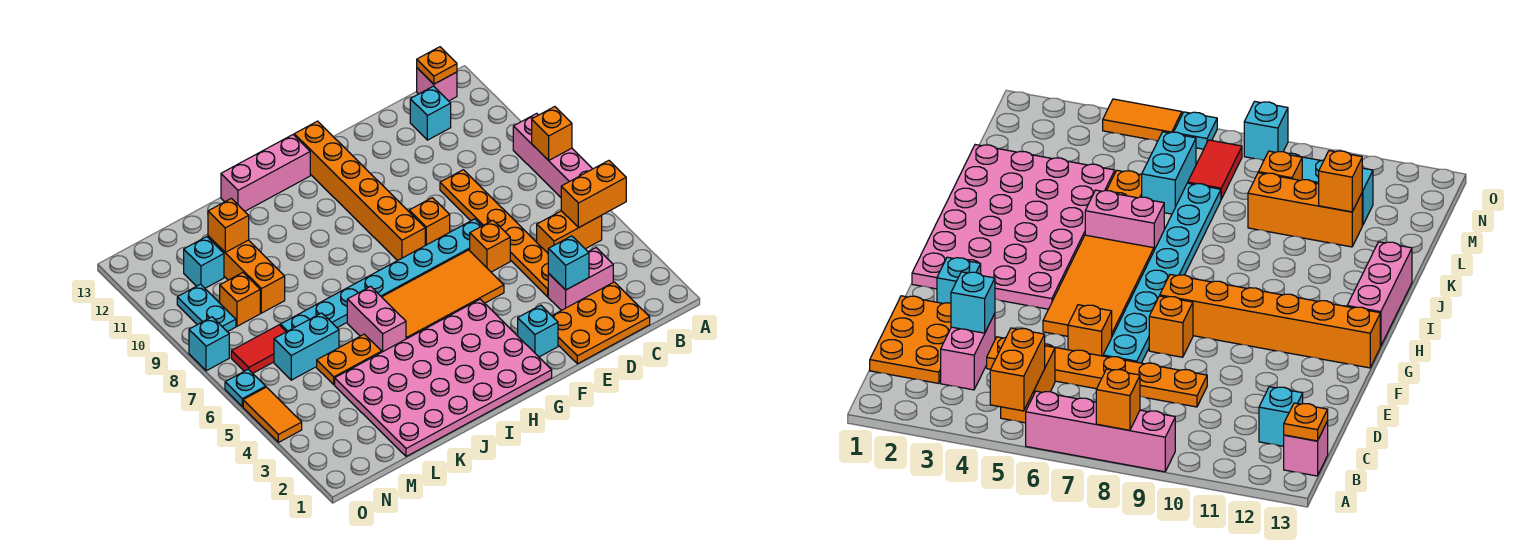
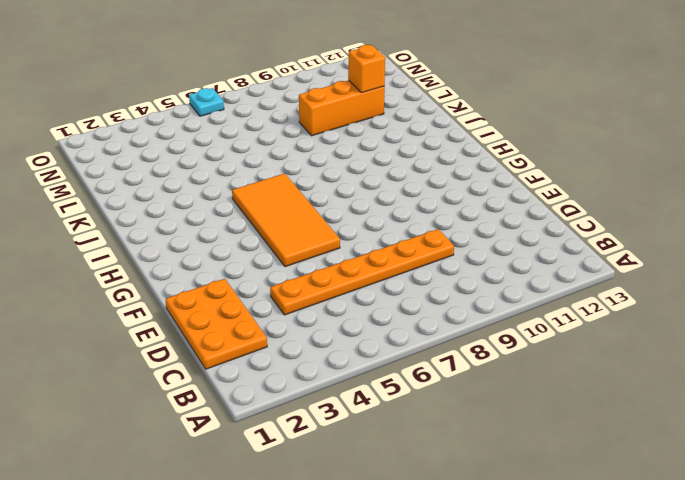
none -> pink 1x4 brick [513,113,592,197]
none -> orange 1x2 brick [537,211,602,253]
none -> pink 1x1 brick [417,68,457,101]
none -> pink 1x2 brick [548,248,613,310]

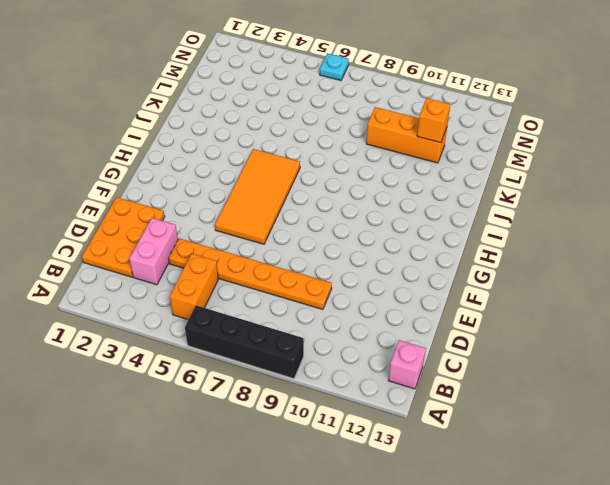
black 1x4 brick [185,306,304,379] -> pink 1x4 brick [513,113,592,197]
none -> cyan 1x1 brick [410,86,451,140]
none -> orange 1x1 brick [470,220,510,272]
none -> cyan 1x8 plate [280,219,482,332]
none -> cyan 1x1 brick [518,305,558,357]

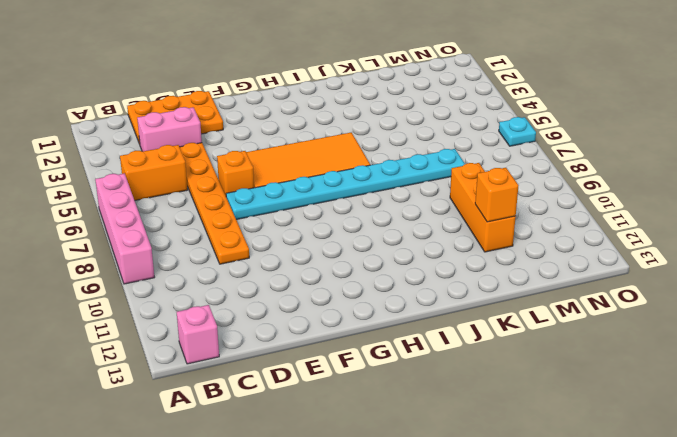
none -> cyan 1x1 brick [410,86,451,140]
none -> cyan 1x1 brick [518,305,558,357]
none -> orange 1x1 brick [409,198,450,245]
none -> pink 4x6 plate [335,299,552,457]

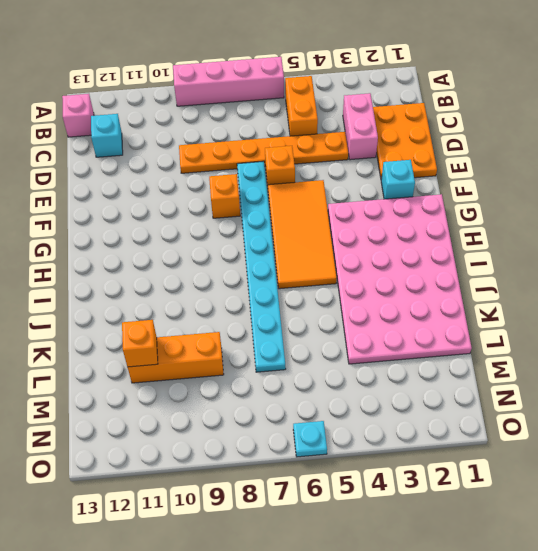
none -> orange 1x6 brick [294,121,425,261]
none -> pink 1x3 brick [221,135,310,211]
none -> pink 1x2 brick [347,286,406,352]
none -> orange 1x2 plate [317,334,382,385]

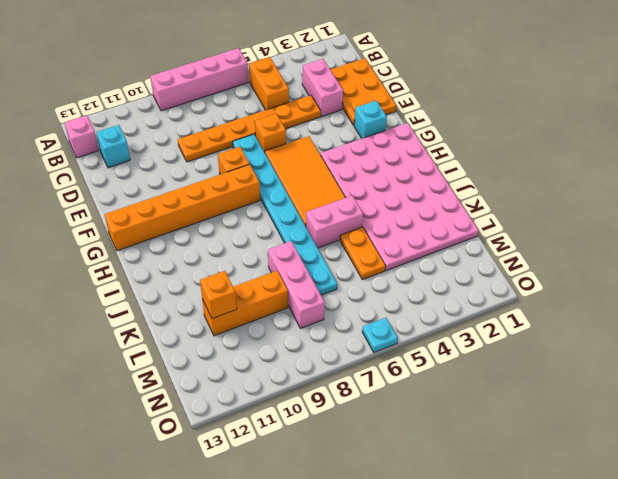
pink 1x3 brick [268,241,325,328] -> pink 1x3 brick moved to [221,135,310,211]
none -> cyan 1x2 brick [274,313,339,380]
none -> red 1x2 tile [231,325,286,373]
none -> orange 1x1 brick [220,273,260,326]
none -> cyan 1x1 brick [184,237,224,288]

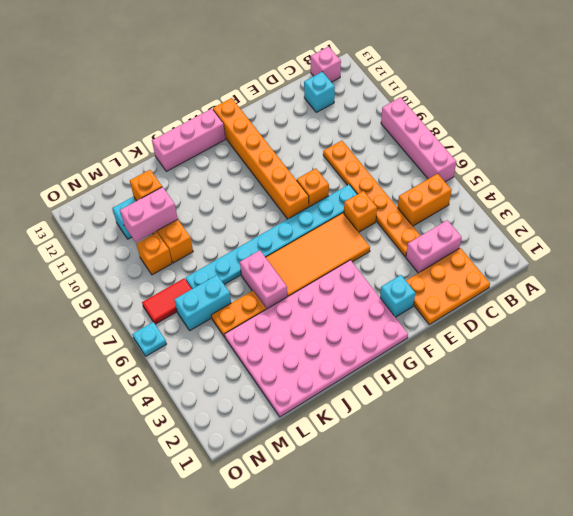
pink 1x2 brick [120,187,178,242] -> none
none -> cyan 1x2 plate [177,284,236,332]
none -> orange 1x2 tile [243,387,302,442]
none -> cyan 1x1 brick [189,317,229,371]
none -> orange 1x2 brick [561,161,626,228]

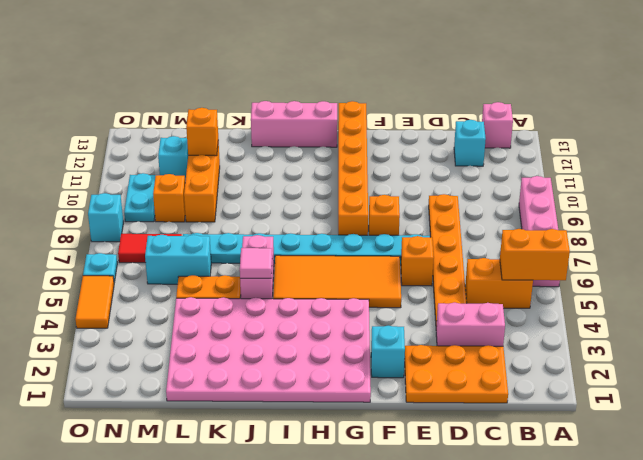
pink 1x1 tile [240,248,272,278] -> none
none -> orange 1x1 brick [532,107,572,160]
none -> orange 1x1 plate [417,47,457,84]
none -> cyan 1x1 brick [548,236,589,290]

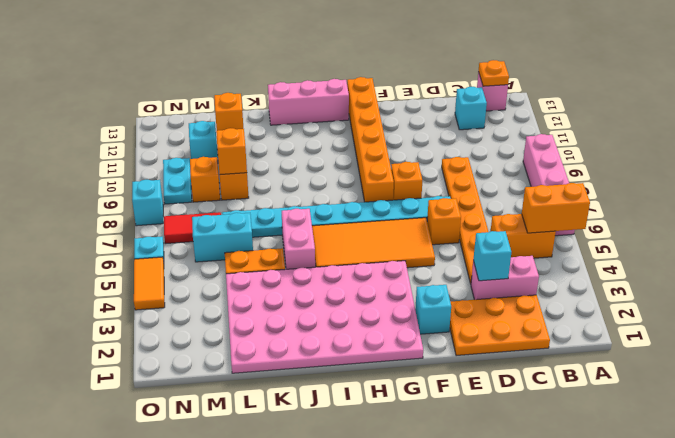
orange 1x1 brick [216,128,247,175] -> orange 1x1 brick moved to [532,107,572,160]

